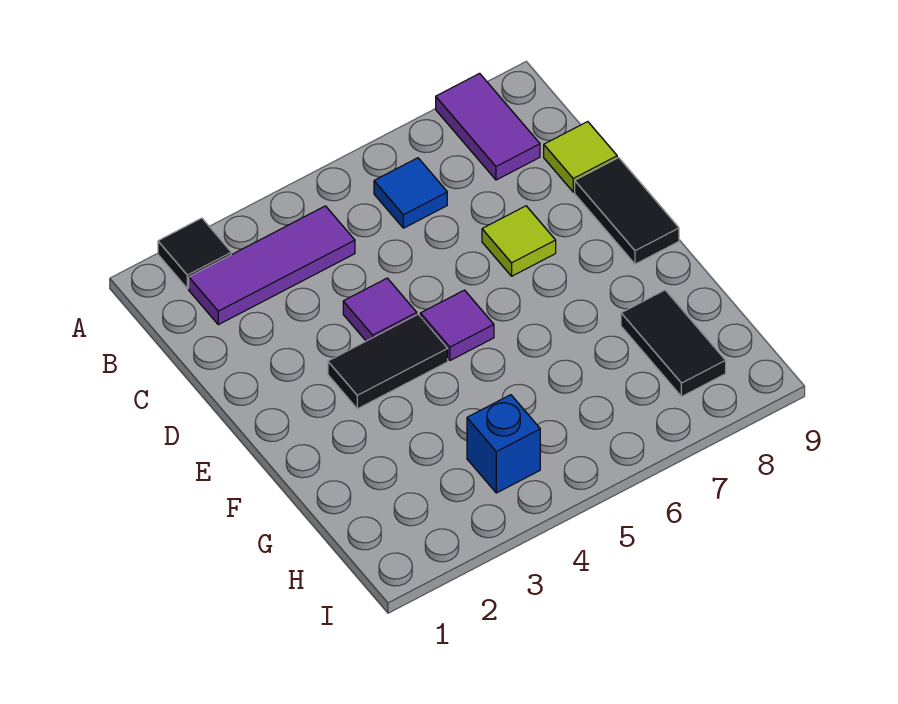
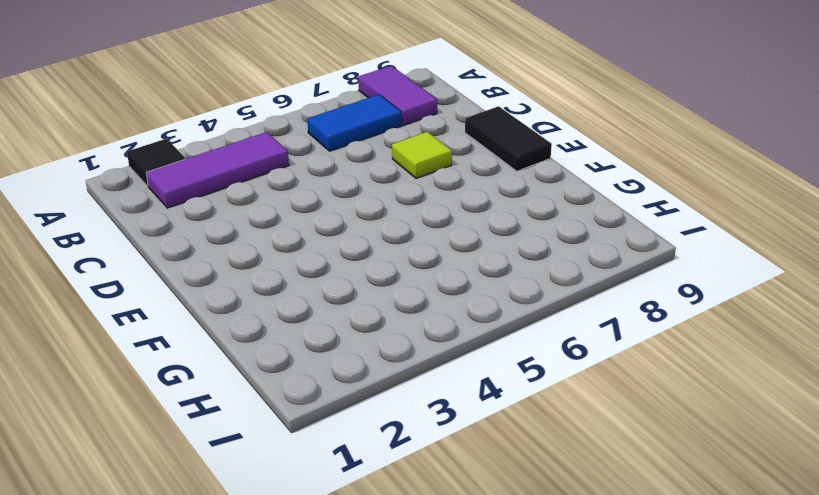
blue 1x2 tile [307,95,402,151] -> blue 1x1 tile [374,158,447,228]
none -> lime 1x1 tile [544,122,617,192]
none -> purple 1x1 tile [343,278,417,341]
none -> black 1x2 tile [328,314,448,409]

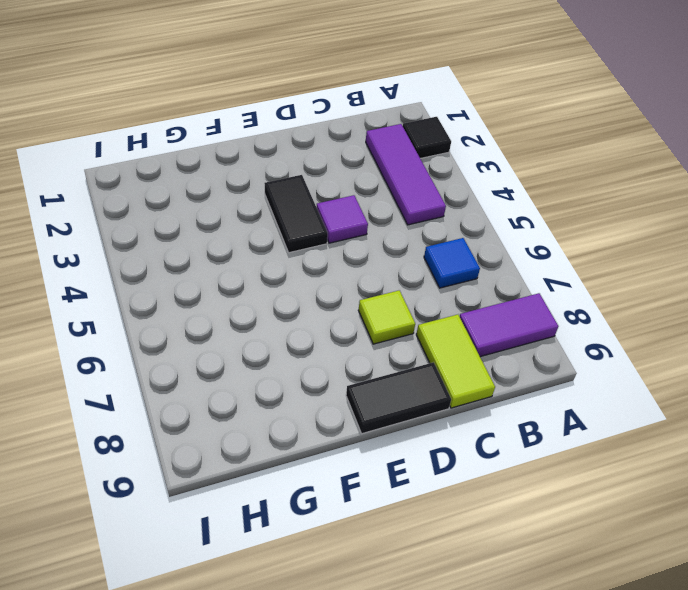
lime 1x2 tile [416,315,495,408] -> lime 1x1 tile [544,122,617,192]
none -> purple 1x1 tile [420,290,494,360]
none -> black 1x2 tile [621,290,726,397]
none -> blue 1x1 brick [467,395,540,493]

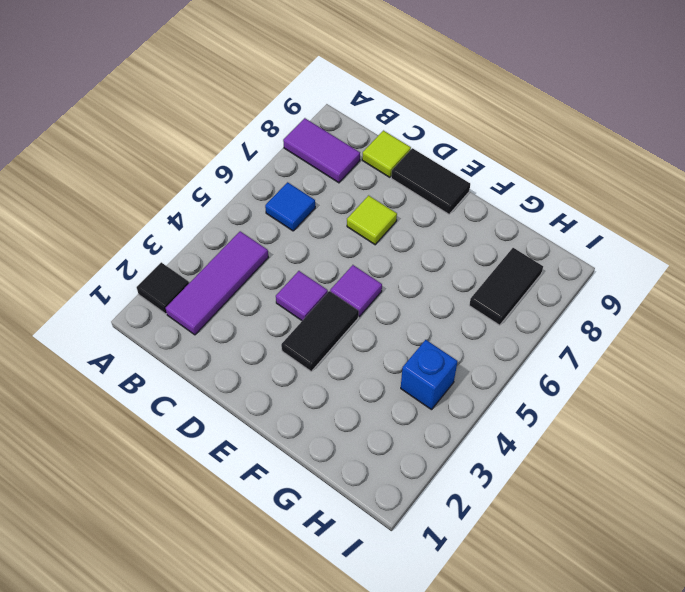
black 1x2 tile [469,248,543,325] -> black 1x2 tile turned to [621,290,726,397]

